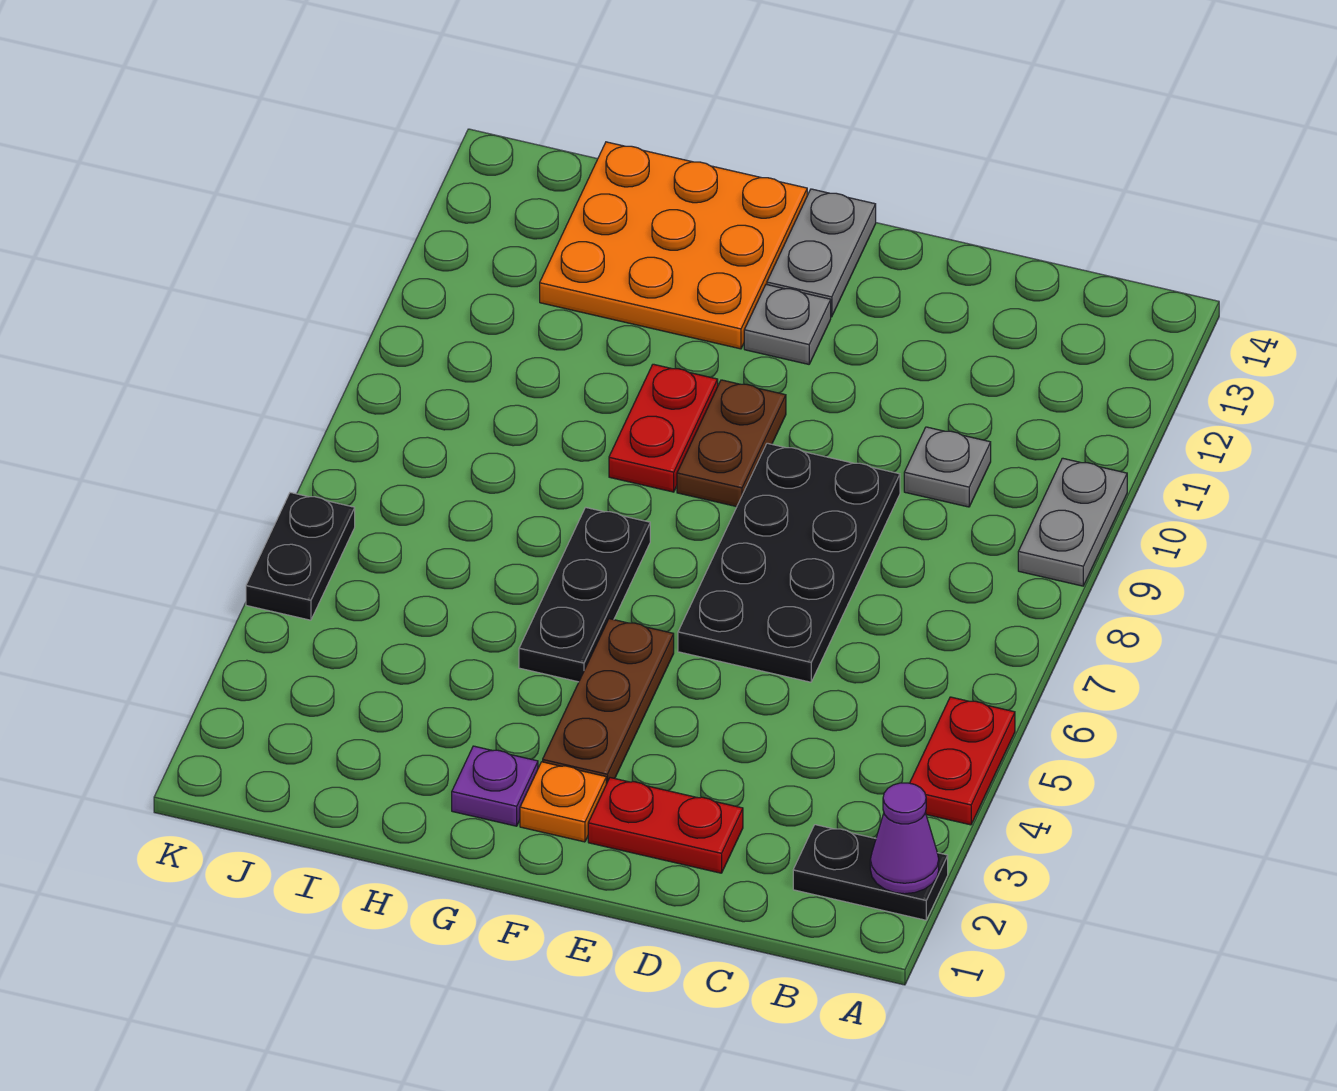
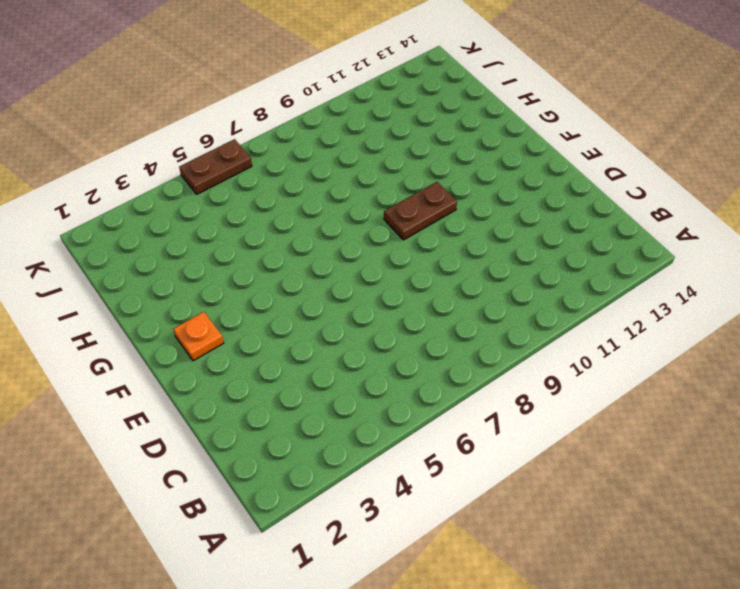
brown 1x2 plate [179,139,252,194] -> black 1x2 plate [246,493,355,620]
none -> black 1x2 plate [793,825,948,920]
none -> red 1x2 plate [910,697,1015,825]
none -> grey 1x2 plate [1018,458,1127,586]

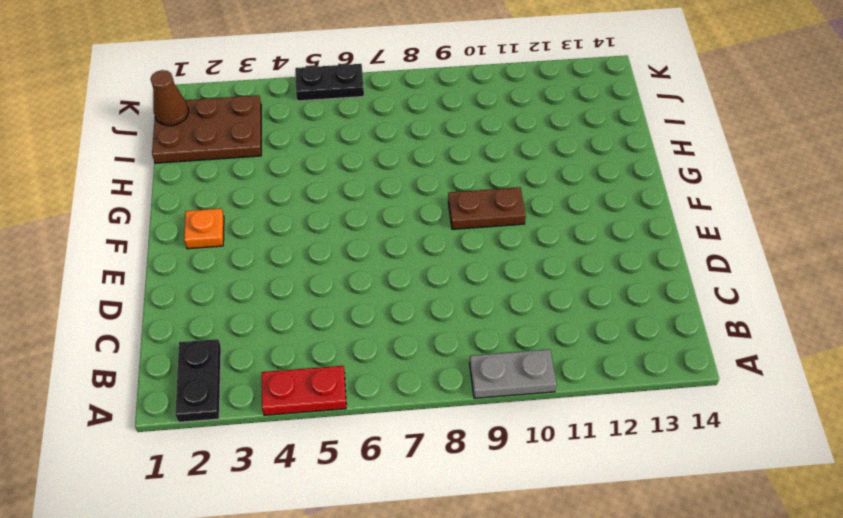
brown 2x3 plate [152,95,261,163] -> none
brown 1x1 cone [150,70,189,126] -> none
none -> grey 1x1 plate [904,427,991,507]
none -> red 1x2 plate [588,778,743,873]
none -> black 2x4 plate [678,443,900,682]

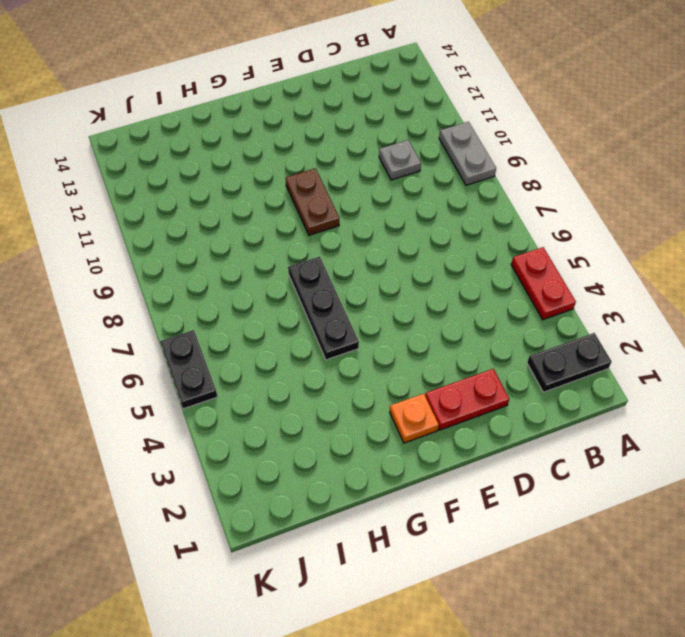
none -> black 2x4 plate [678,443,900,682]
none -> brown 1x3 plate [543,619,674,784]
none -> grey 1x1 plate [744,285,831,364]

